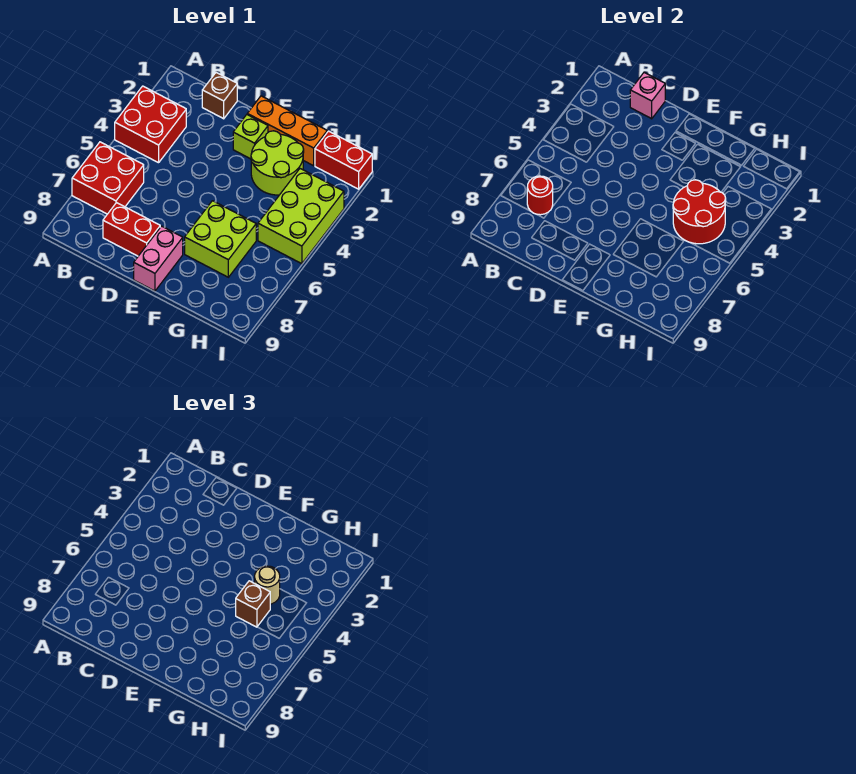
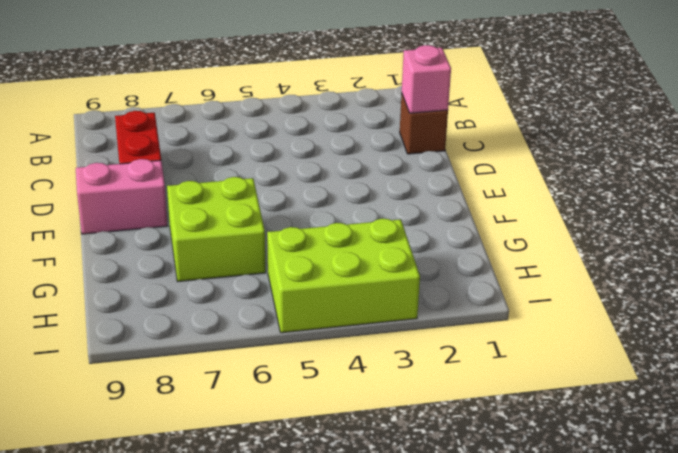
none -> red 2x2 brick [115,86,186,163]
none -> red 2x2 brick [72,142,144,214]
none -> orange 1x3 brick [247,96,327,166]

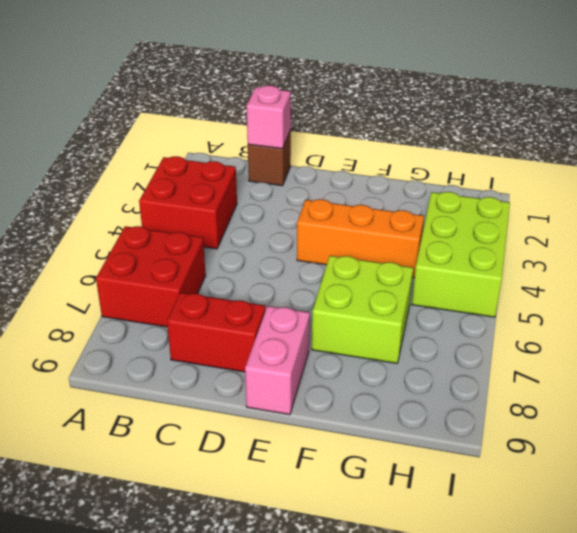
orange 1x3 brick [297,199,424,278] -> orange 1x3 brick moved to [247,96,327,166]
none -> lime 1x1 brick [233,115,268,159]
none -> lime 2x2 round brick [251,131,304,195]
none -> red 1x2 brick [315,131,372,189]

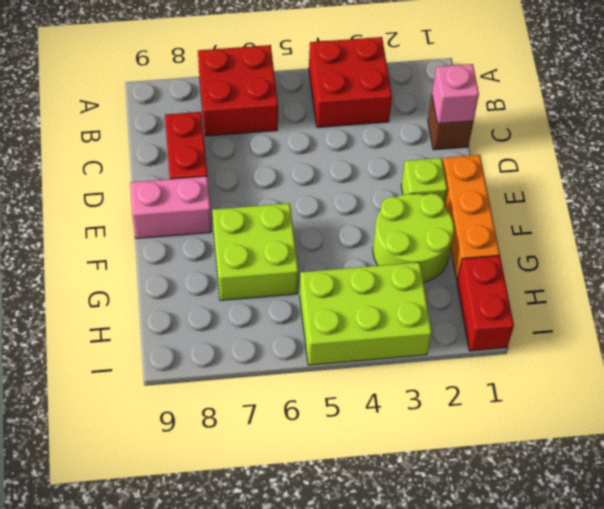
none -> red 1x1 round brick [527,176,553,215]
none -> red 2x2 round brick [673,180,726,244]
none -> tan 1x1 round brick [255,566,280,604]

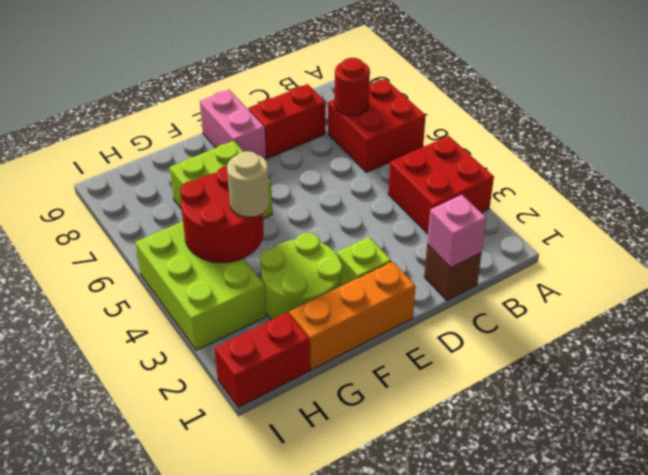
none -> brown 1x1 brick [236,581,270,627]

